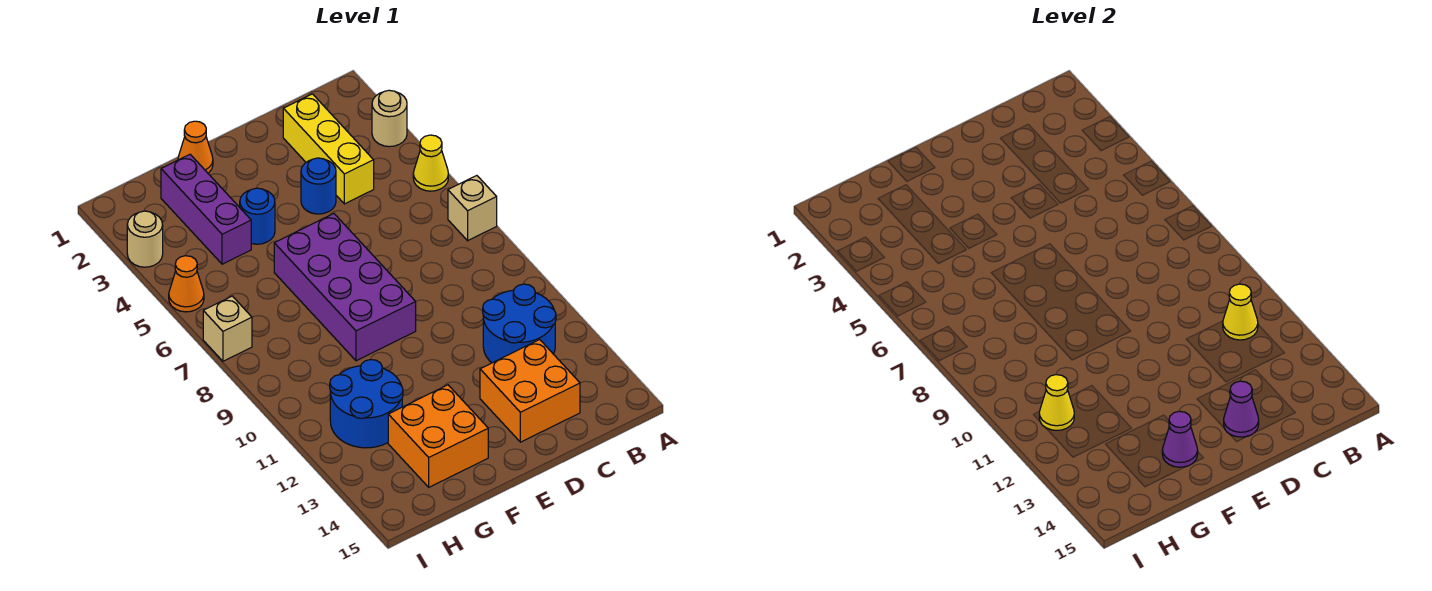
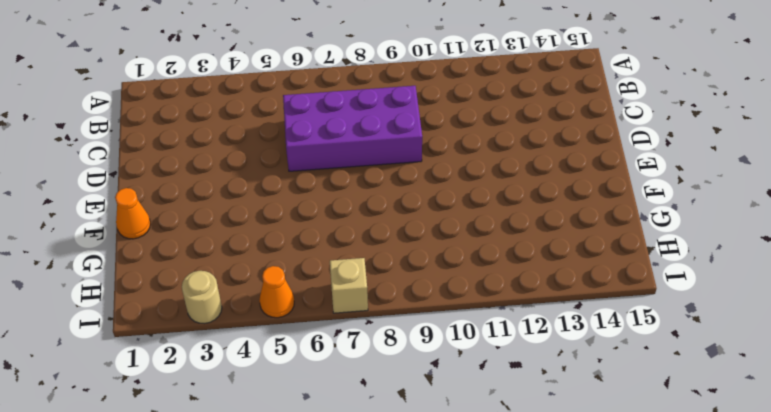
purple 2x4 brick [283,86,422,171] -> purple 2x4 brick moved to [274,214,416,361]
none -> tan 1x1 round brick [372,90,407,147]
none -> yellow 1x1 cone [413,135,448,191]
none -> tan 1x1 brick [448,176,497,241]

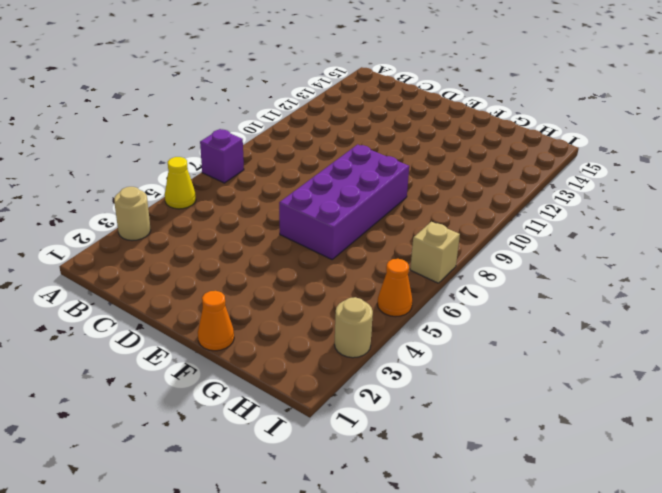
purple 1x1 brick [200,129,244,183] -> tan 1x1 brick [448,176,497,241]
none -> blue 2x2 round brick [483,284,556,363]
none -> yellow 1x3 brick [283,94,374,204]
none -> orange 2x2 brick [480,340,580,442]

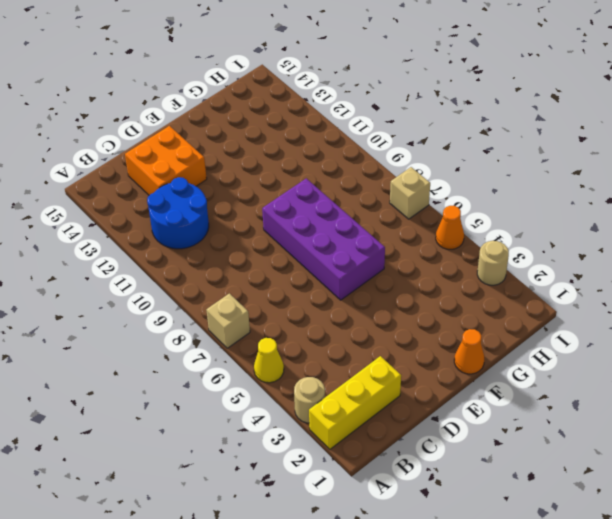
yellow 1x3 brick [309,356,401,449] -> yellow 1x3 brick turned to [283,94,374,204]
none -> blue 1x1 round brick [301,158,336,214]
none -> blue 1x1 round brick [240,188,275,244]
none -> orange 2x2 brick [388,385,488,487]

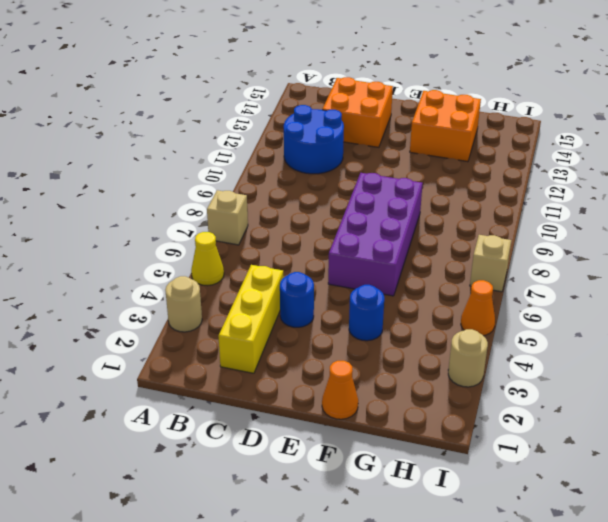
none -> purple 1x3 brick [161,155,251,264]
none -> blue 2x2 round brick [330,360,403,448]
none -> yellow 1x1 cone [1223,284,1258,340]

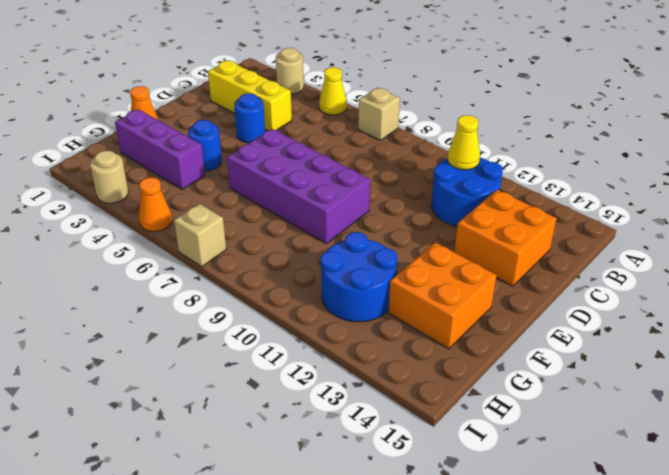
none -> purple 1x1 cone [1224,381,1259,437]
none -> purple 1x1 cone [1162,411,1198,467]
none -> yellow 1x1 cone [1039,375,1074,430]

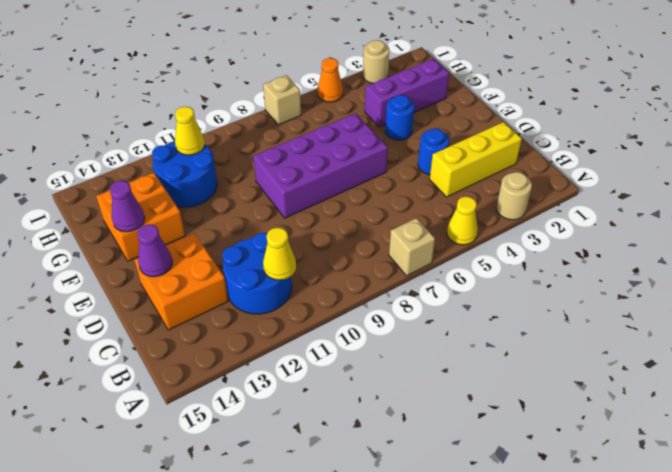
none -> orange 1x1 cone [178,121,213,173]

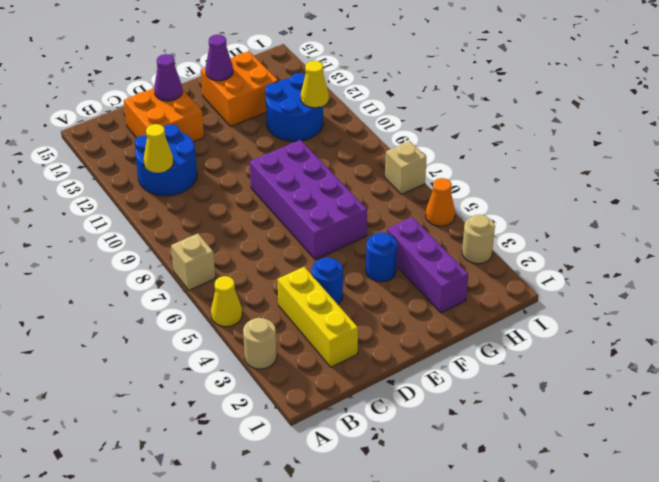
none -> orange 1x1 cone [178,121,213,173]

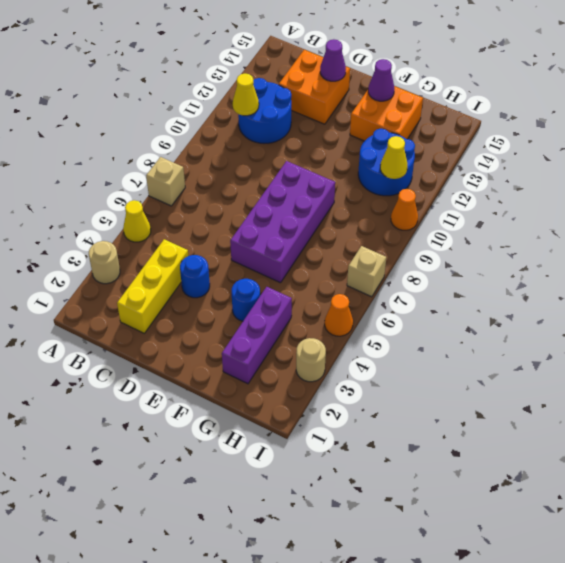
orange 1x1 cone [391,189,418,230] -> orange 1x1 cone moved to [178,121,213,173]

